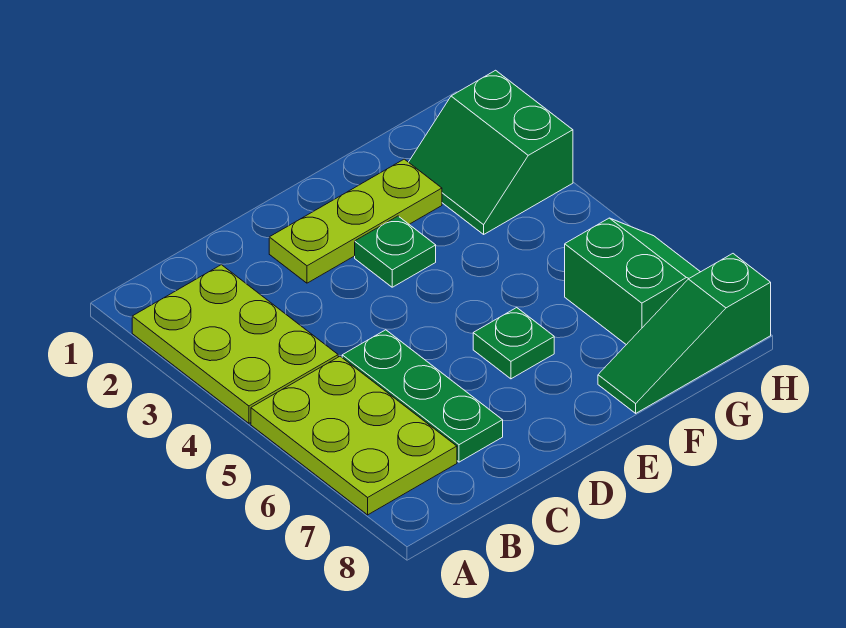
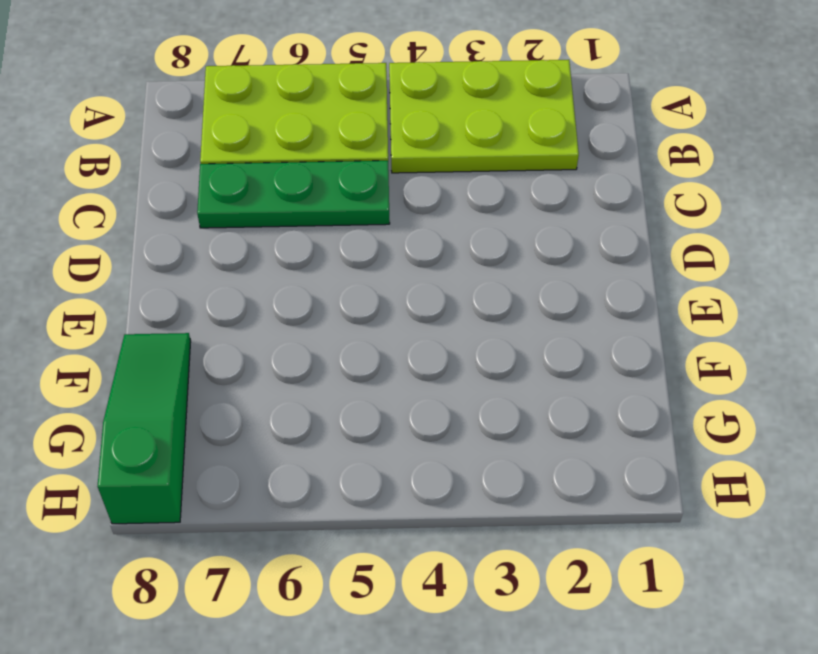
none -> lime 1x3 plate [269,159,442,283]
none -> green 1x1 plate [355,216,436,287]

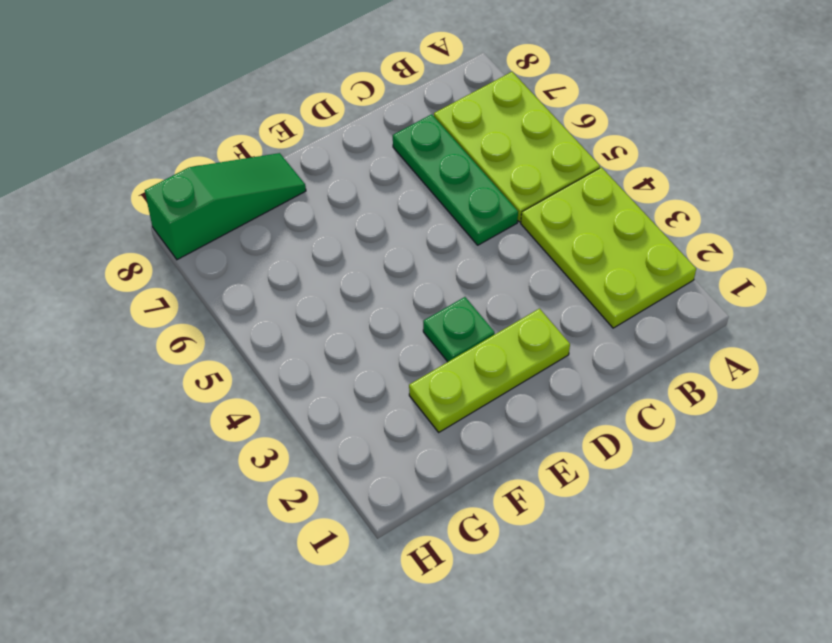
none -> green 1x1 plate [473,308,554,379]
none -> green 2x2 slope [409,70,573,234]

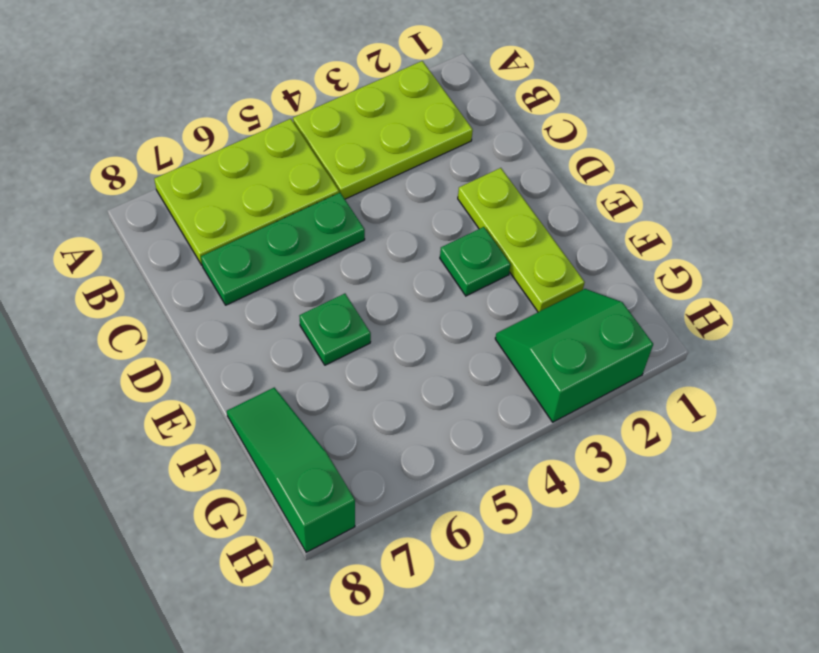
none -> green 2x2 slope [565,218,700,345]

